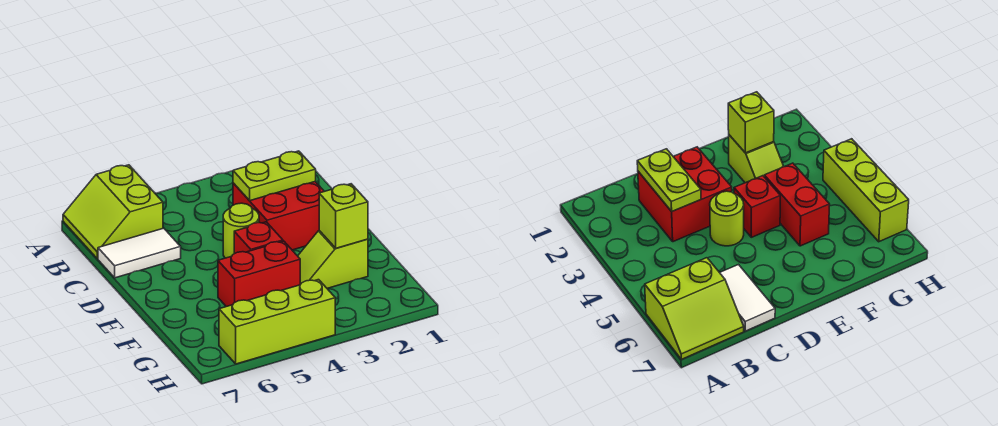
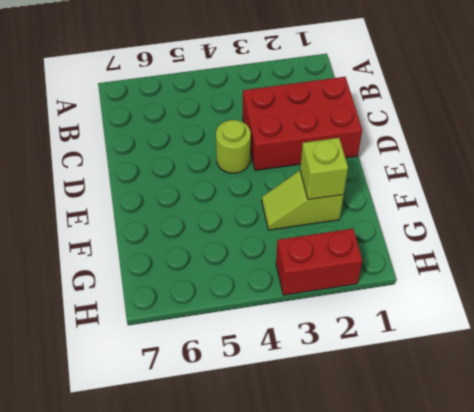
red 2x3 brick [243,77,362,171] -> red 2x2 brick [233,182,324,250]
red 1x2 brick [276,229,362,295] -> red 1x2 brick moved to [218,241,300,307]
none -> lime 2x2 slope [63,165,163,259]
none -> white 1x2 tile [98,228,181,278]

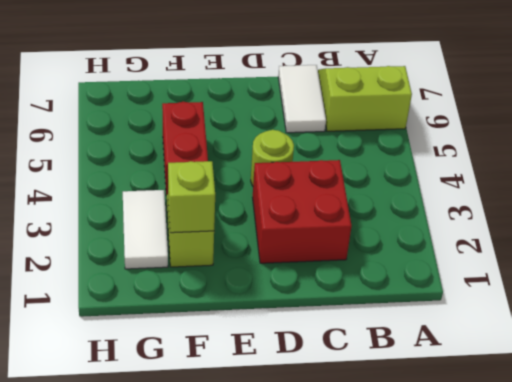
white 1x2 tile [123,190,168,269] -> none
none -> red 1x1 brick [234,222,283,254]
none -> lime 1x3 brick [219,280,335,364]

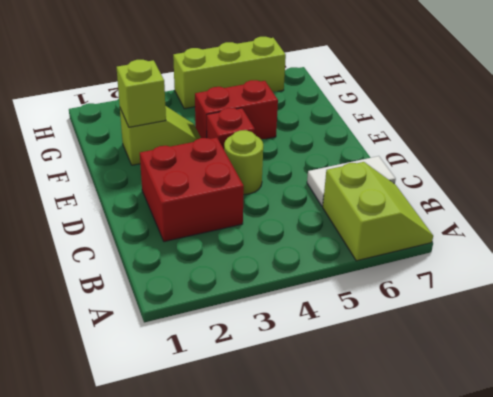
none -> lime 1x2 plate [233,151,316,201]

